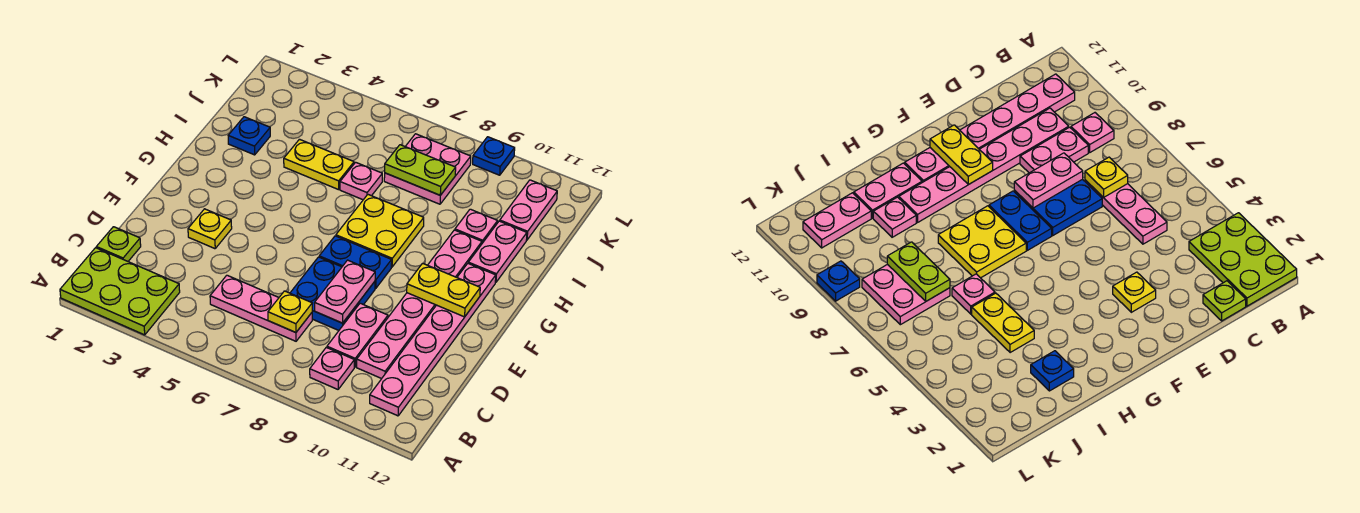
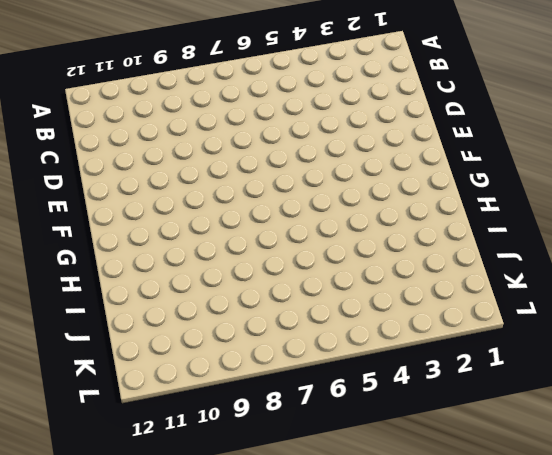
none -> lime 2x3 plate [60,248,180,335]
none -> pink 1x1 plate [310,347,354,389]
none -> pink 1x6 plate [370,264,496,416]

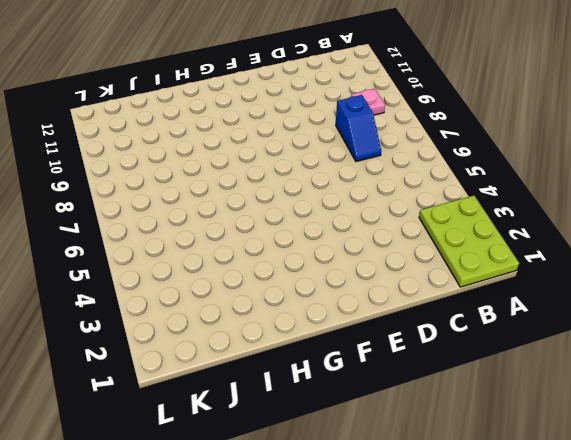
blue 1x2 slope [336,95,381,162] -> pink 1x3 plate [210,275,312,341]
none -> pink 1x6 plate [370,264,496,416]
none -> lime 1x1 plate [96,227,141,261]
none -> pink 1x2 plate [327,303,388,367]

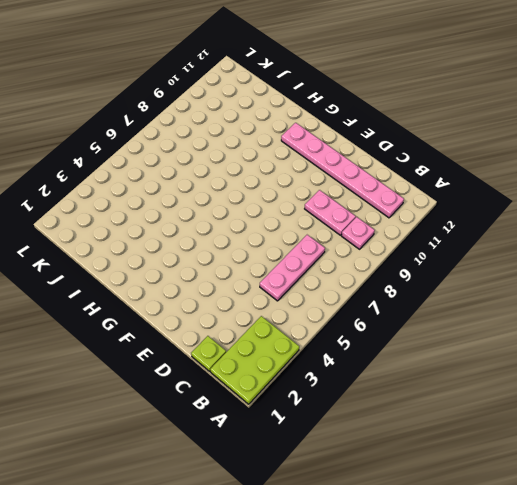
none -> pink 1x6 plate [357,230,482,379]
none -> blue 2x2 plate [290,257,375,330]
none -> yellow 1x1 plate [188,209,232,249]

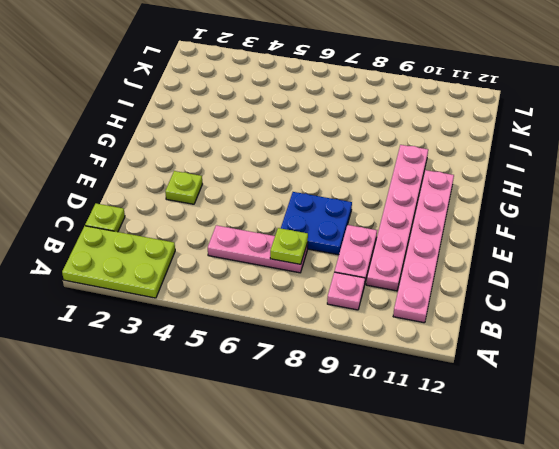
lime 1x1 plate [270,228,308,264] -> yellow 1x1 plate [268,291,312,333]
lime 1x1 plate [165,171,202,204] -> yellow 1x1 plate [188,209,232,249]
none -> blue 1x2 plate [319,236,392,288]
none -> yellow 2x2 plate [336,195,424,267]
none -> pink 1x2 plate [468,221,527,282]

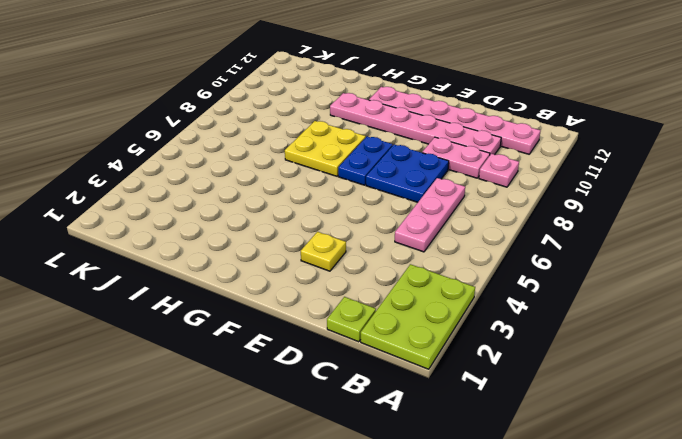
none -> pink 1x2 plate [468,221,527,282]
none -> blue 1x1 plate [228,117,270,155]
none -> yellow 1x2 plate [284,139,354,190]

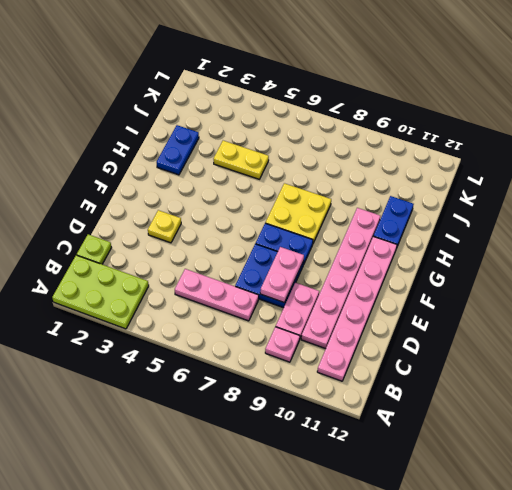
blue 1x2 plate [157,125,199,175] -> blue 1x1 plate [228,117,270,155]
blue 1x2 plate [373,196,414,249] -> pink 1x2 plate [468,221,527,282]
none -> pink 1x1 plate [340,162,382,200]
none -> pink 1x1 plate [455,209,498,243]
none -> pink 2x2 plate [384,134,471,204]

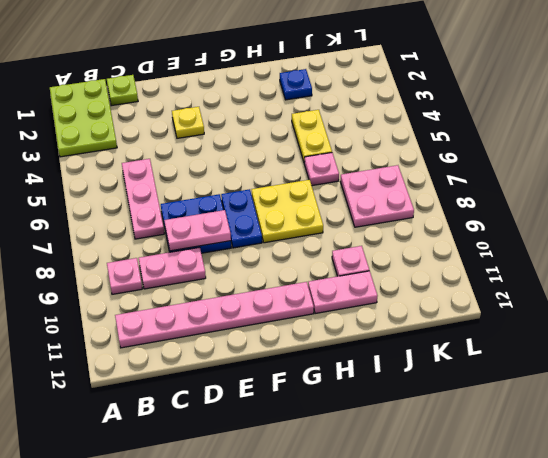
none -> pink 1x6 plate [357,230,482,379]
none -> pink 1x2 plate [500,180,557,240]
none -> blue 1x1 plate [473,137,515,175]

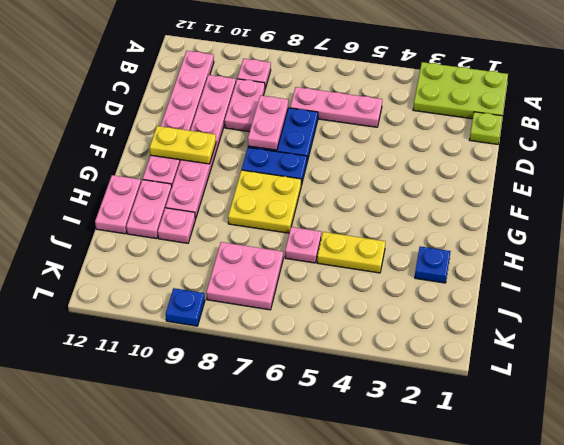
pink 1x2 plate [95,175,141,234] -> pink 1x2 plate moved to [500,180,557,240]
none -> yellow 1x1 plate [188,209,232,249]
none -> yellow 1x1 plate [268,291,312,333]
none -> lime 1x2 plate [385,145,456,195]

